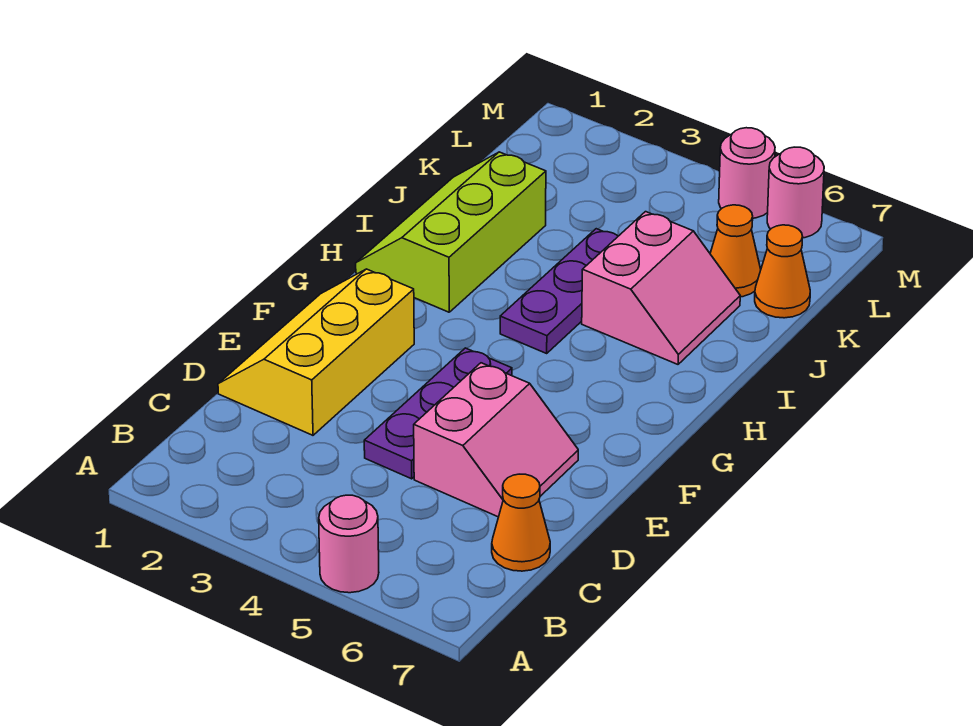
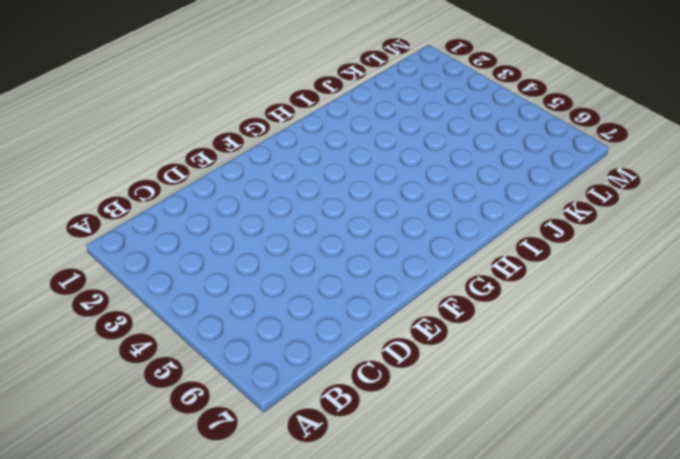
none -> pink 1x1 round brick [319,495,379,593]
none -> orange 1x1 cone [492,474,550,571]
none -> yellow 2x3 slope [218,269,414,435]

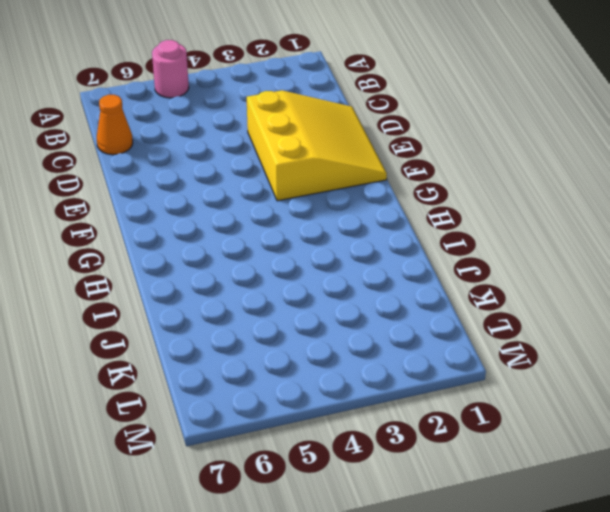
yellow 3x3 slope [247,90,387,201] -> yellow 2x3 slope [218,269,414,435]
none -> purple 1x3 plate [364,348,512,479]
none -> pink 2x2 slope [414,363,578,517]
none -> lime 2x3 slope [356,152,546,312]

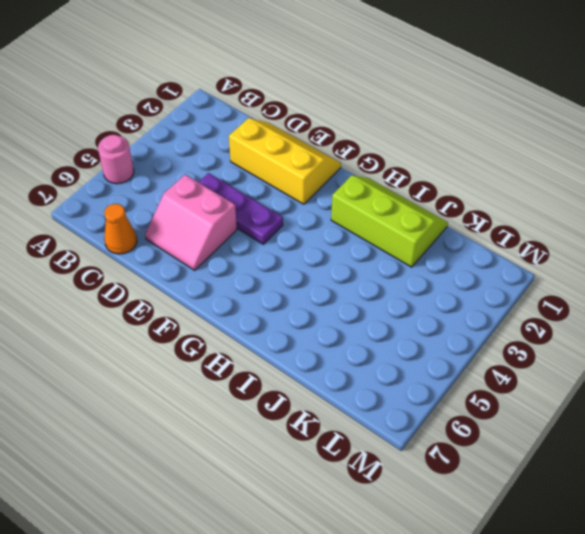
none -> purple 1x3 plate [500,229,618,353]
none -> pink 2x2 slope [582,212,740,364]
none -> orange 1x1 cone [710,205,761,297]

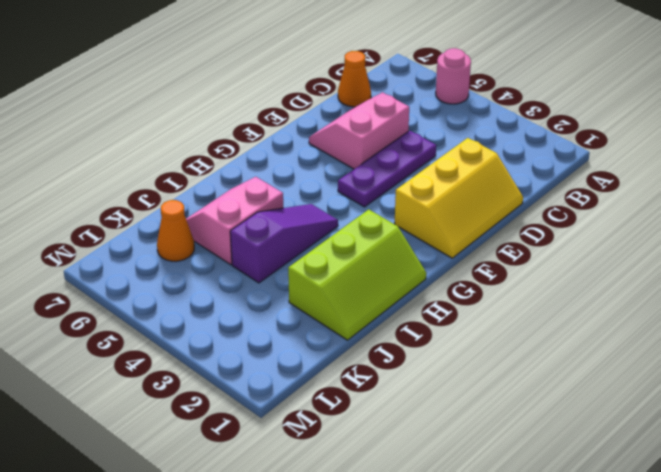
purple 1x3 slope [230,204,338,283] -> purple 1x3 plate [500,229,618,353]
none -> orange 1x1 cone [755,225,810,318]
none -> pink 1x1 round brick [719,128,775,218]
none -> pink 1x1 round brick [767,147,824,238]

